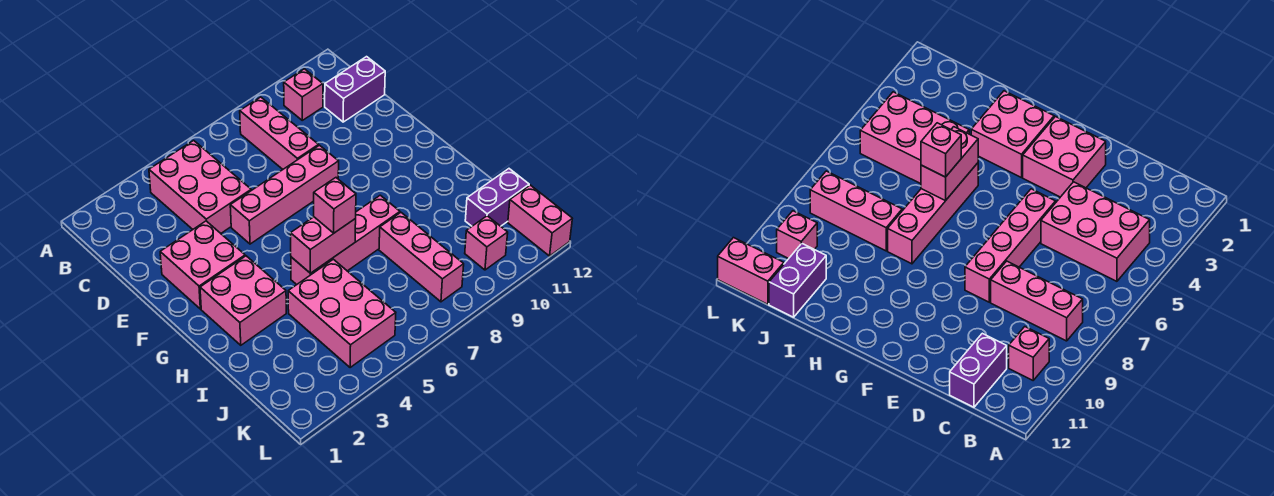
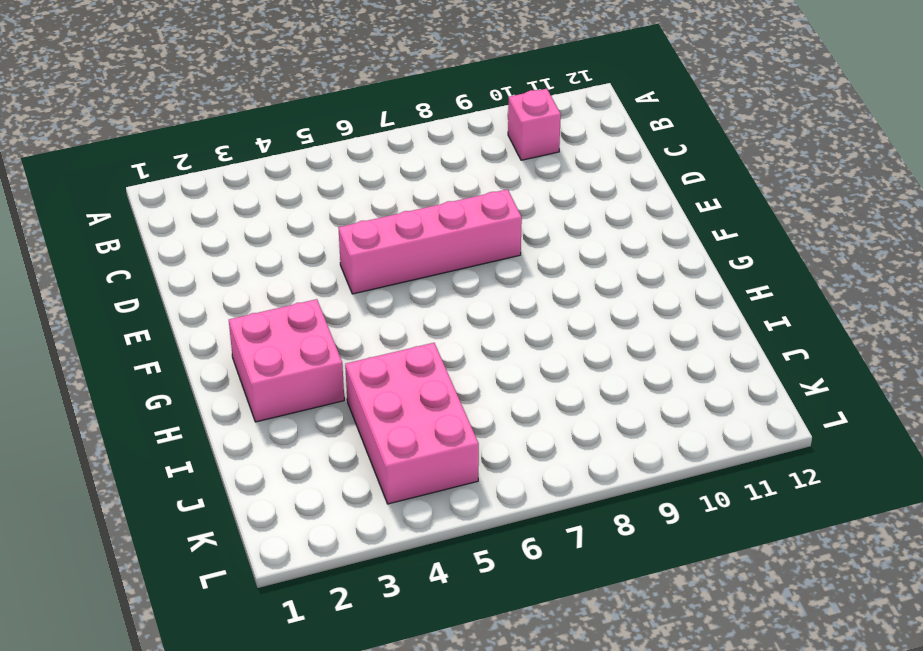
none -> pink 2x3 brick [149,140,251,233]
none -> pink 1x3 brick [240,97,319,169]
none -> purple 1x2 brick [325,57,385,122]

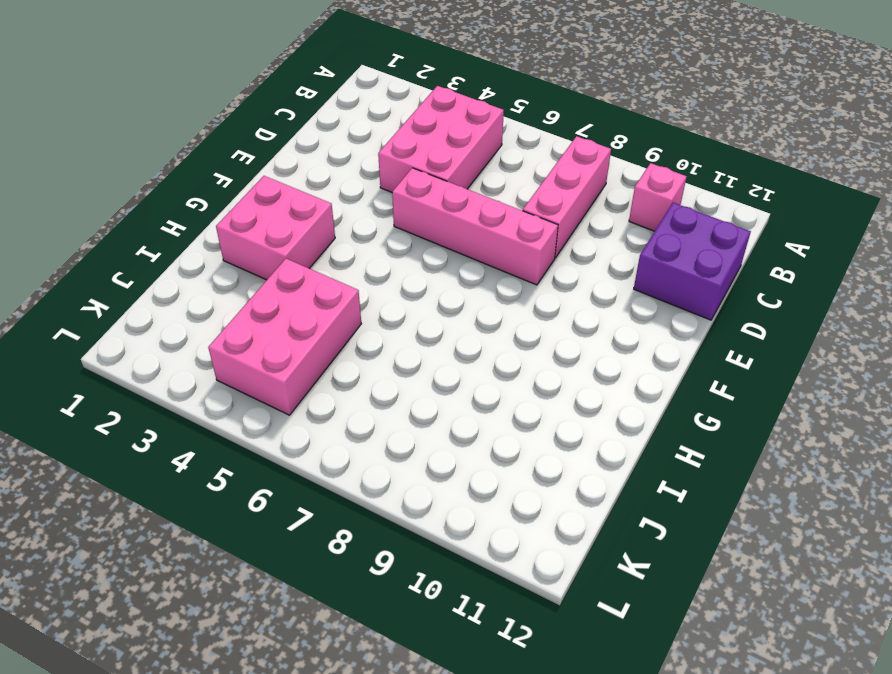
purple 2x2 brick [634,203,751,320] -> purple 1x2 brick [325,57,385,122]
none -> pink 2x2 brick [160,221,245,309]
none -> pink 1x4 brick [291,195,400,285]
none -> pink 1x3 brick [379,213,464,302]

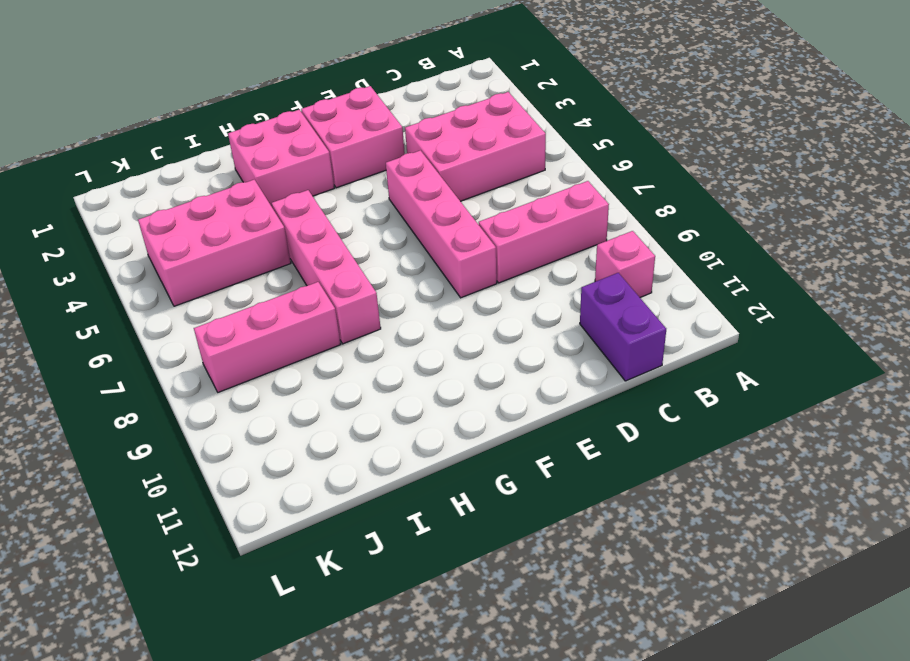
none -> purple 1x2 brick [465,169,529,226]
none -> pink 1x1 brick [465,216,508,270]
none -> pink 1x2 brick [508,185,572,256]

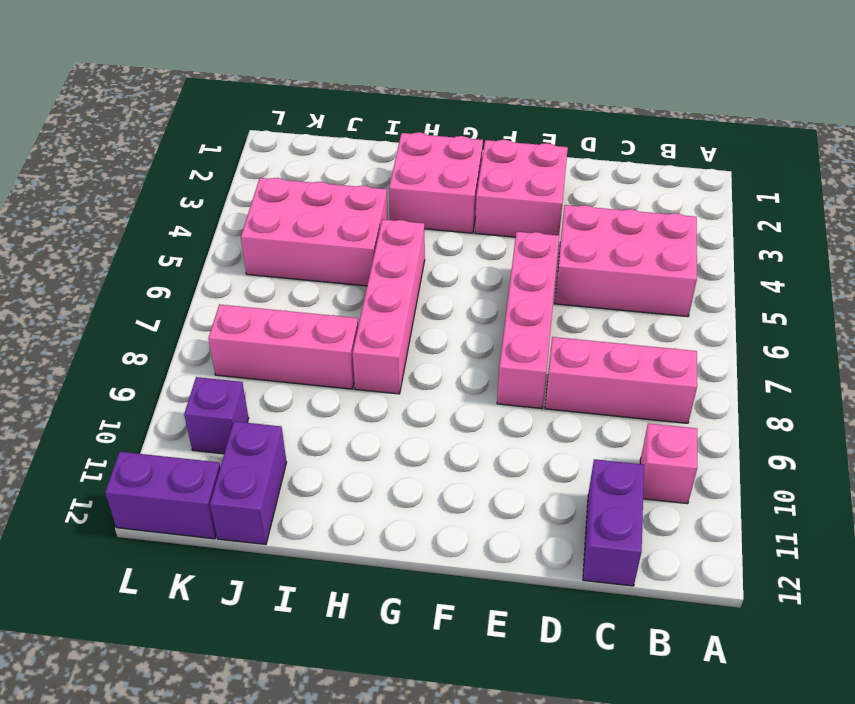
purple 1x1 brick [184,377,249,454] -> pink 1x1 brick [465,216,508,270]
purple 1x2 brick [105,452,220,539] -> pink 1x2 brick [508,185,572,256]
none -> pink 1x2 brick [291,217,356,273]
none -> pink 1x1 brick [314,178,356,233]

